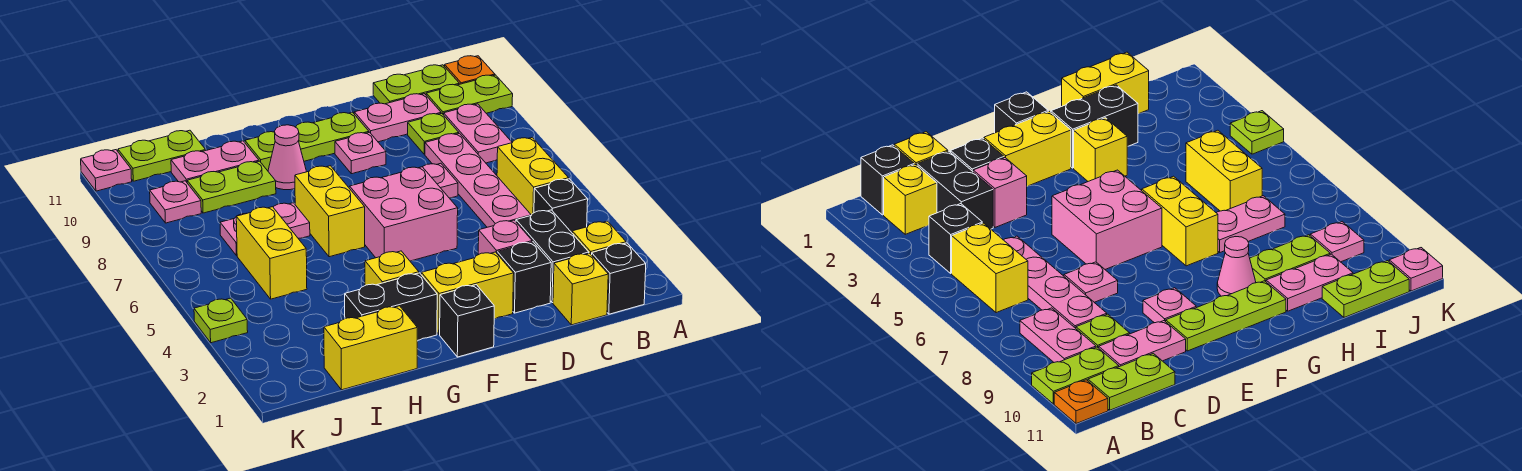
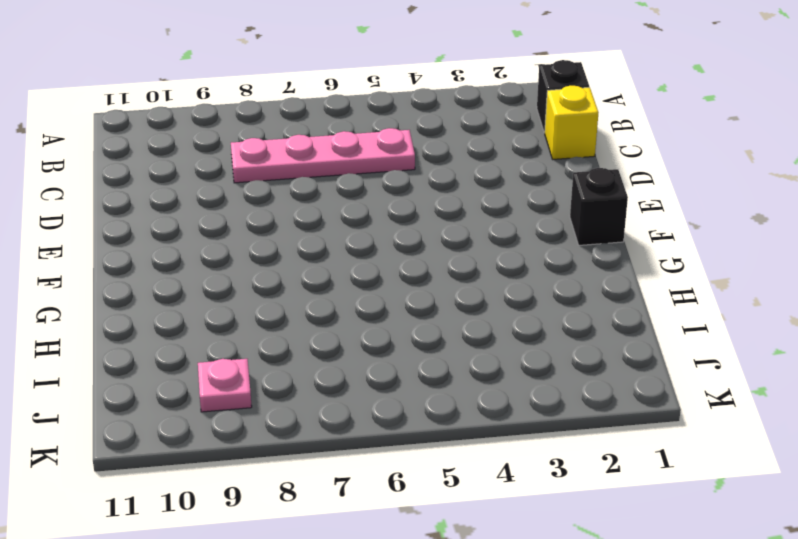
none -> lime 1x2 plate [426,75,513,115]
none -> orange 1x1 plate [445,56,495,84]
none -> yellow 1x1 brick [572,221,626,255]
none -> black 1x1 brick [534,179,588,233]

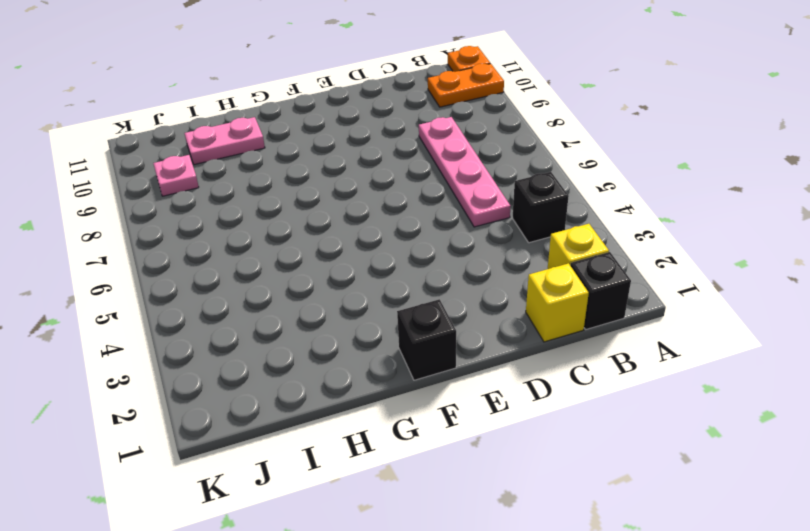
orange 1x2 plate [428,64,504,107] -> lime 1x2 plate [426,75,513,115]
none -> yellow 1x2 brick [497,138,569,215]
none -> pink 1x2 plate [444,104,512,163]
none -> lime 1x2 plate [373,65,459,104]
none -> black 1x2 brick [516,210,589,303]

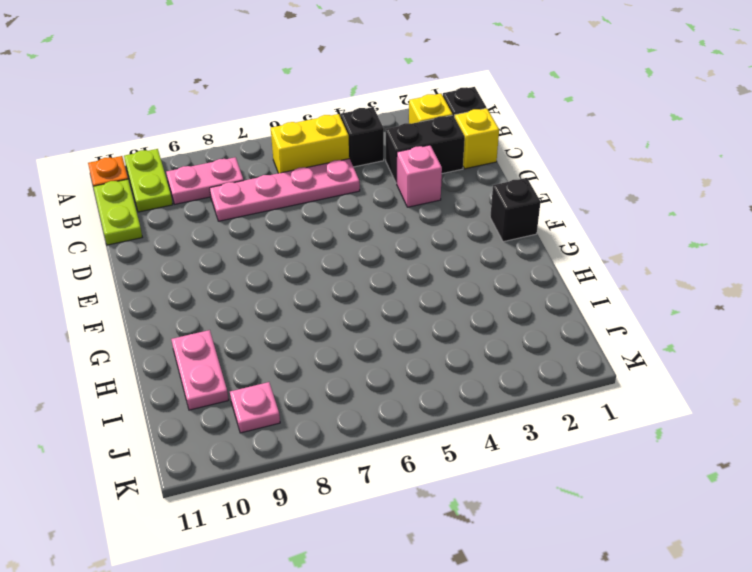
none -> lime 1x1 plate [408,113,459,154]
none -> pink 1x2 plate [354,94,441,142]
none -> black 1x1 brick [497,242,551,313]
none -> pink 1x1 plate [423,163,458,198]

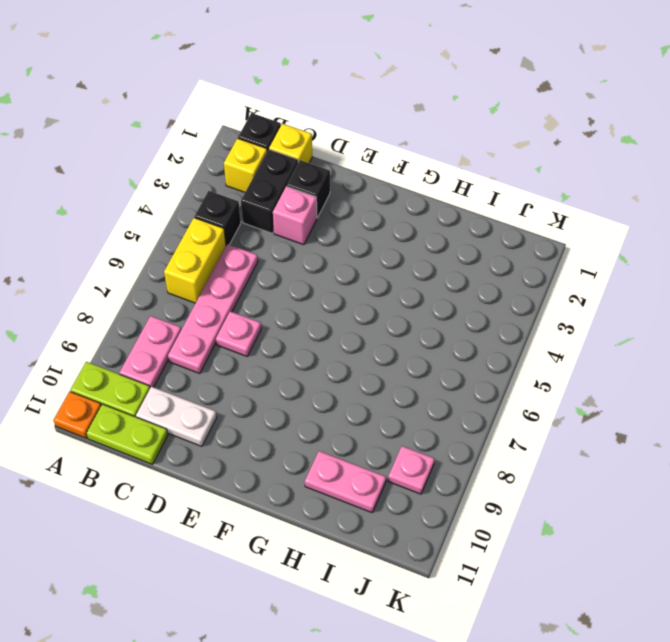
white 1x2 plate [136,387,217,446] -> pink 1x2 plate [354,94,441,142]
none -> lime 1x1 plate [408,113,459,154]
none -> yellow 1x2 brick [421,252,514,334]
none -> pink 2x2 brick [350,167,458,261]
none -> pink 1x1 plate [335,132,386,174]

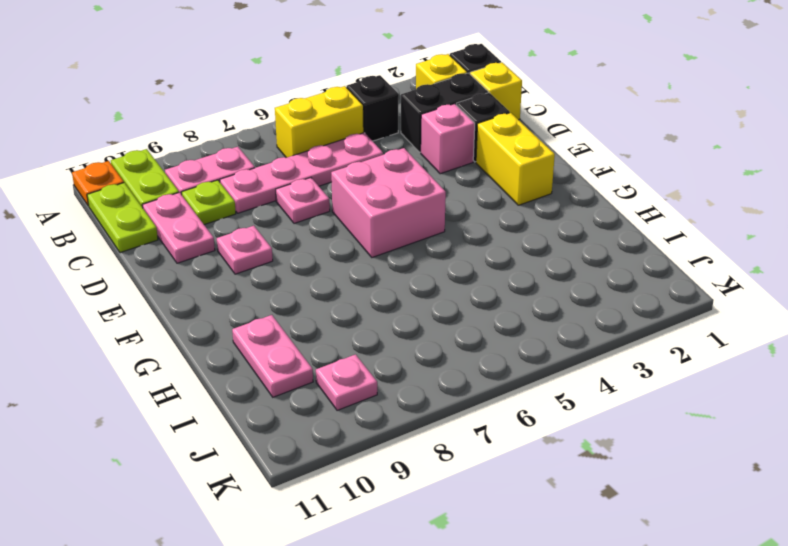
none -> lime 1x3 plate [245,112,369,171]
none -> black 1x1 brick [440,285,494,357]
none -> black 1x2 brick [345,273,437,341]
none -> yellow 1x1 brick [365,251,419,285]

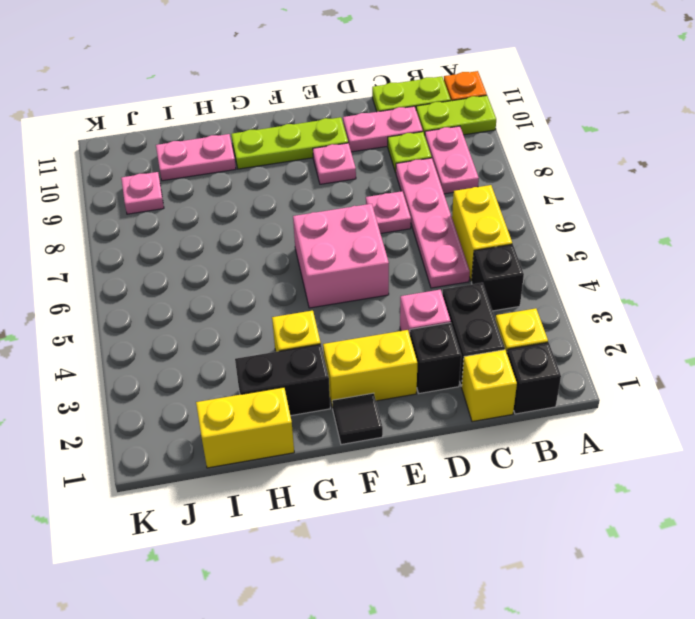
black 1x1 tile [332,393,383,445] -> black 1x1 brick [440,285,494,357]
none -> yellow 1x2 brick [295,166,365,257]
none -> pink 1x1 cone [268,125,306,190]
none -> pink 1x2 plate [220,203,310,256]
none -> lime 1x2 plate [187,161,276,213]

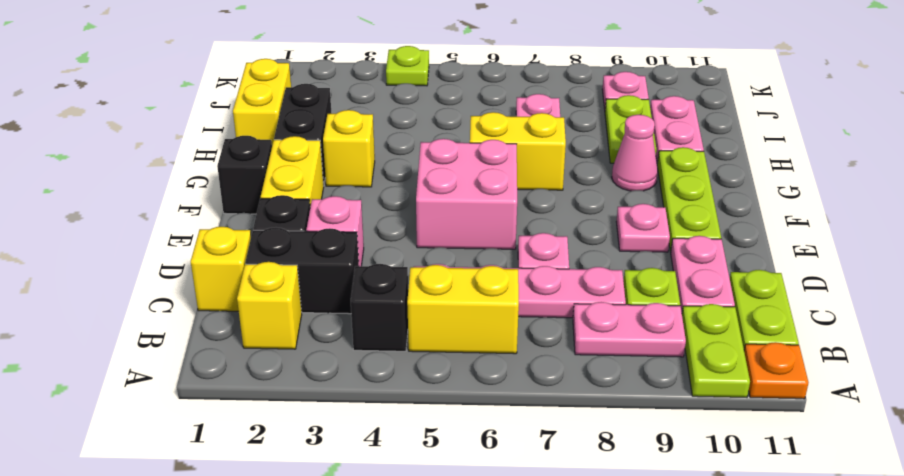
none -> black 1x1 brick [592,243,646,314]
none -> yellow 1x2 brick [236,207,307,299]
none -> lime 1x2 plate [118,130,206,181]
none -> pink 1x1 plate [81,150,132,191]

